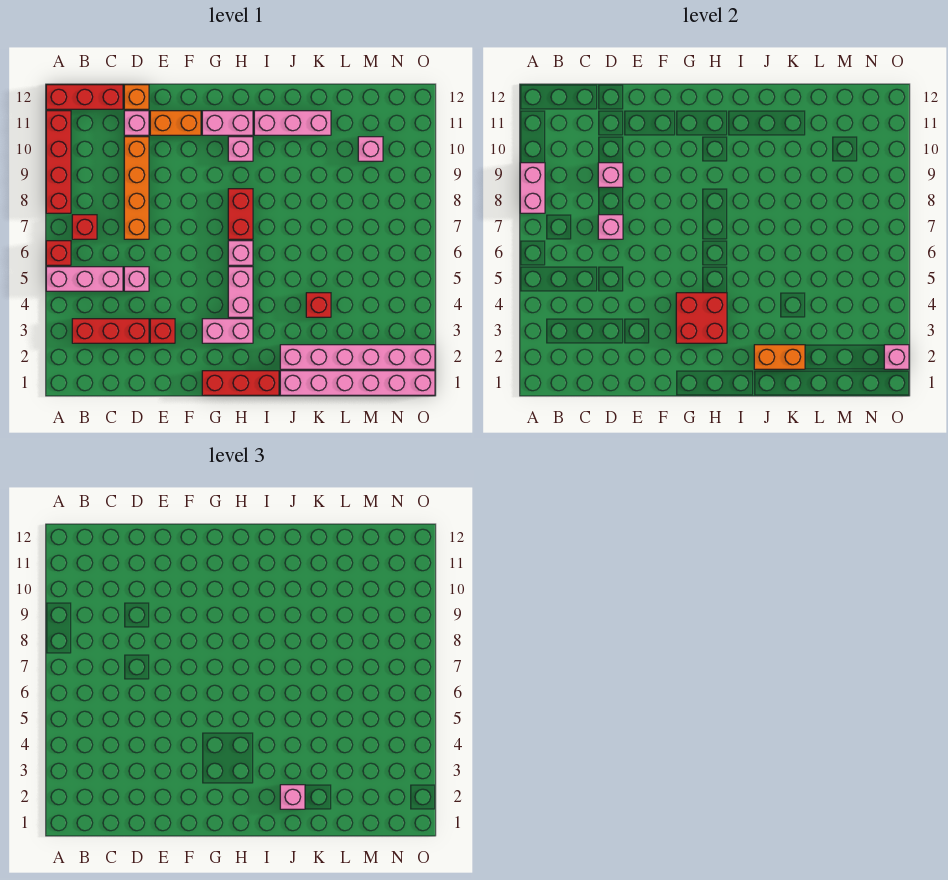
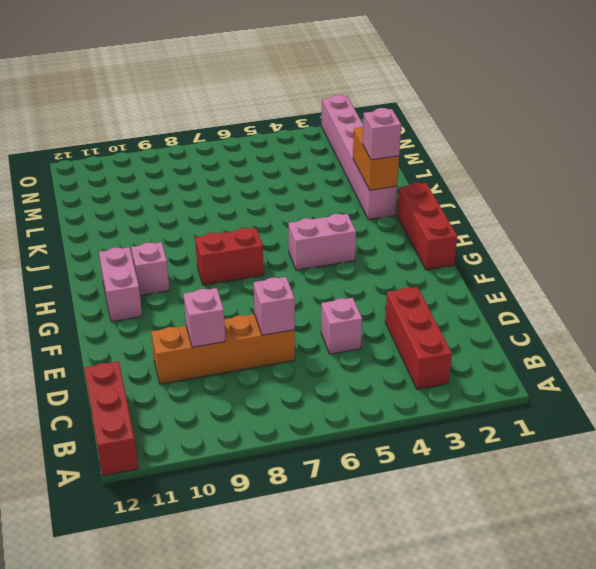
none -> pink 1x3 brick [46,267,123,291]
none -> red 1x1 brick [46,241,71,265]
none -> red 1x4 brick [46,111,71,213]
none -> red 1x1 brick [72,215,97,239]

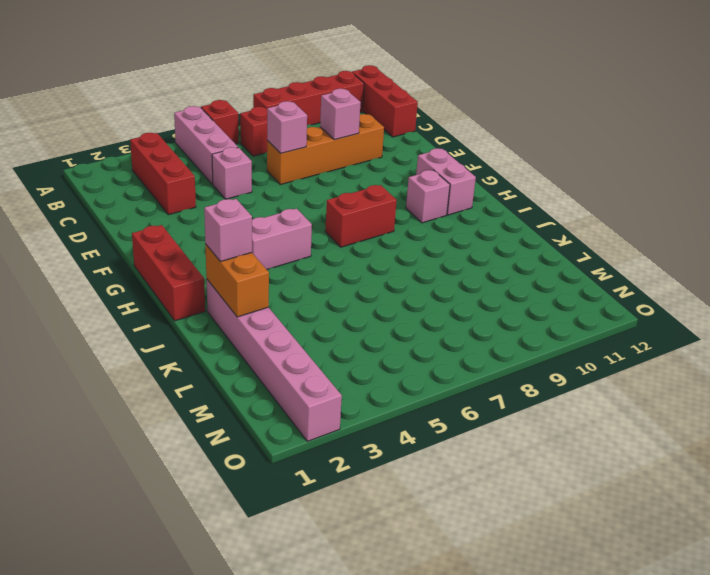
none -> pink 1x1 brick [124,111,149,135]
none -> orange 1x1 brick [124,85,149,109]
none -> red 1x1 brick [150,319,175,343]
none -> orange 1x2 brick [150,111,201,135]

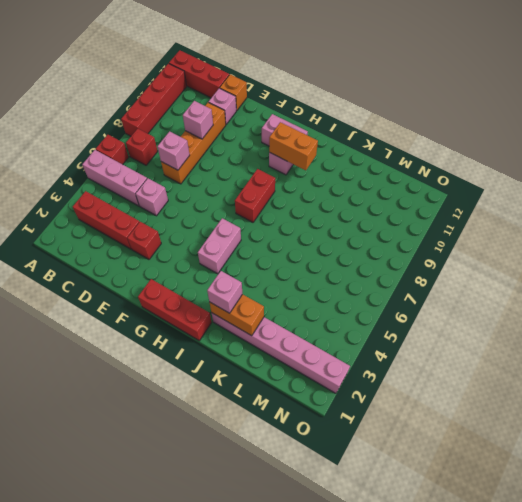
orange 1x2 brick [269,122,318,170] -> orange 1x2 brick moved to [150,111,201,135]
none -> pink 1x2 brick [202,319,253,343]
none -> pink 1x1 brick [228,241,253,265]
none -> pink 1x3 brick [254,111,331,135]
none -> pink 1x6 brick [280,371,435,395]

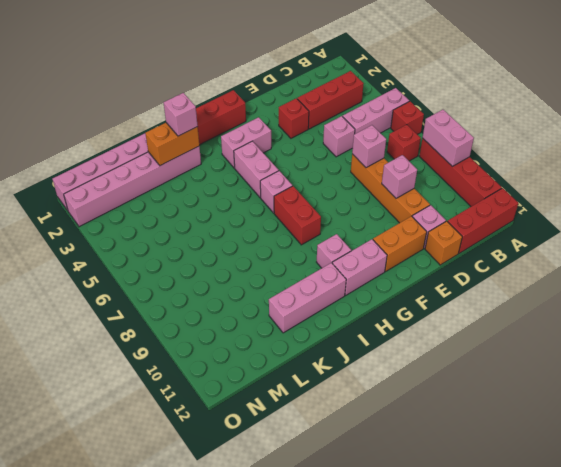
none -> red 1x1 brick [306,293,331,317]
none -> pink 1x1 brick [358,137,383,161]
none -> red 2x2 brick [676,293,727,343]
none -> pink 1x1 brick [884,345,909,369]

